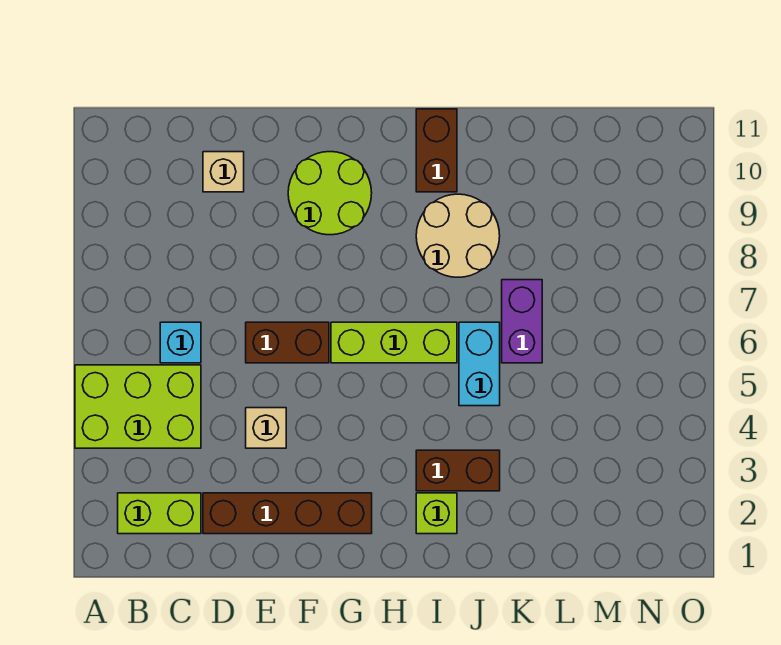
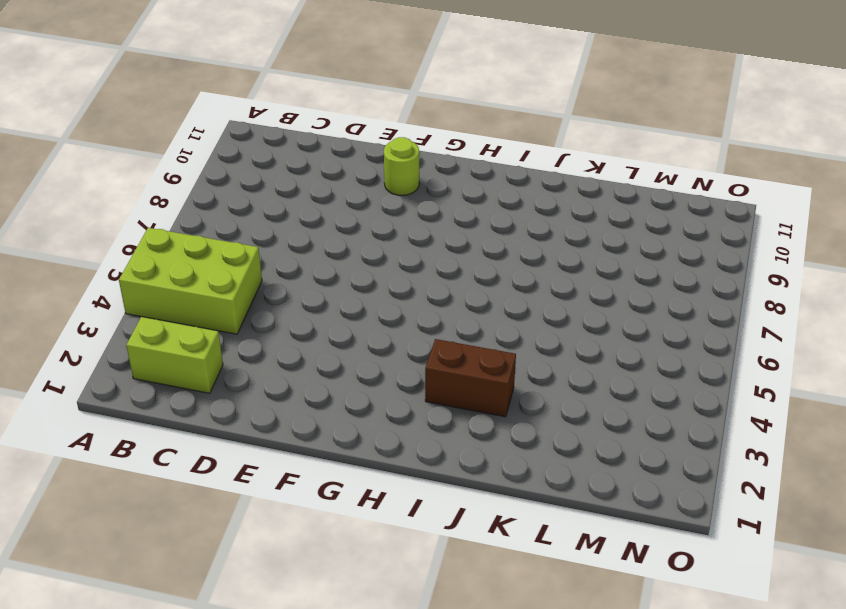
lime 1x1 round brick [384,137,419,195] -> lime 2x2 round brick [288,152,372,235]
none -> cyan 1x1 brick [160,322,201,363]
none -> brown 1x4 brick [203,493,372,534]
none -> tan 1x1 brick [203,152,244,192]

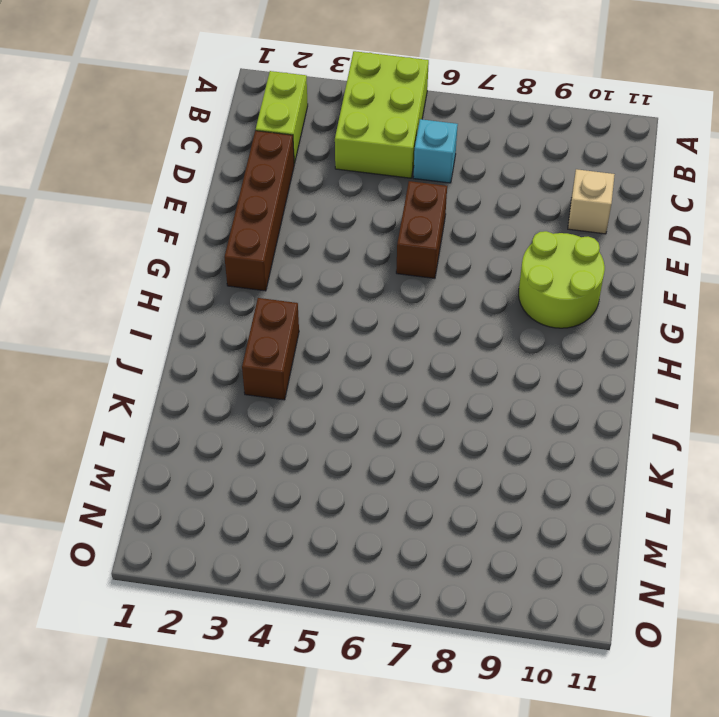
none -> tan 1x1 brick [246,408,286,448]
none -> lime 1x3 brick [331,322,457,363]
none -> lime 1x1 brick [416,493,457,534]

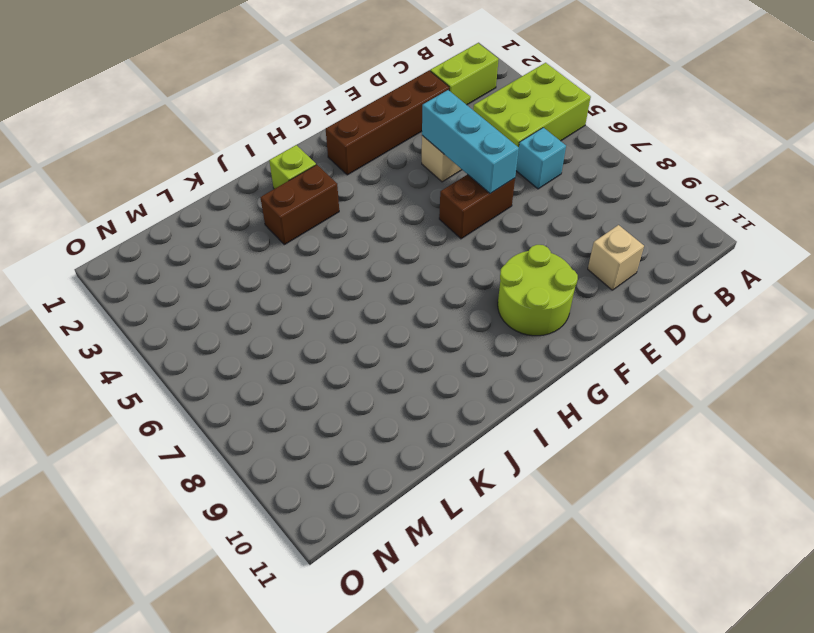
cyan 1x3 brick [422,90,519,194] -> none
none -> lime 1x3 brick [331,322,457,363]
none -> tan 2x2 round brick [416,194,500,277]
none -> brown 1x2 brick [416,109,457,192]

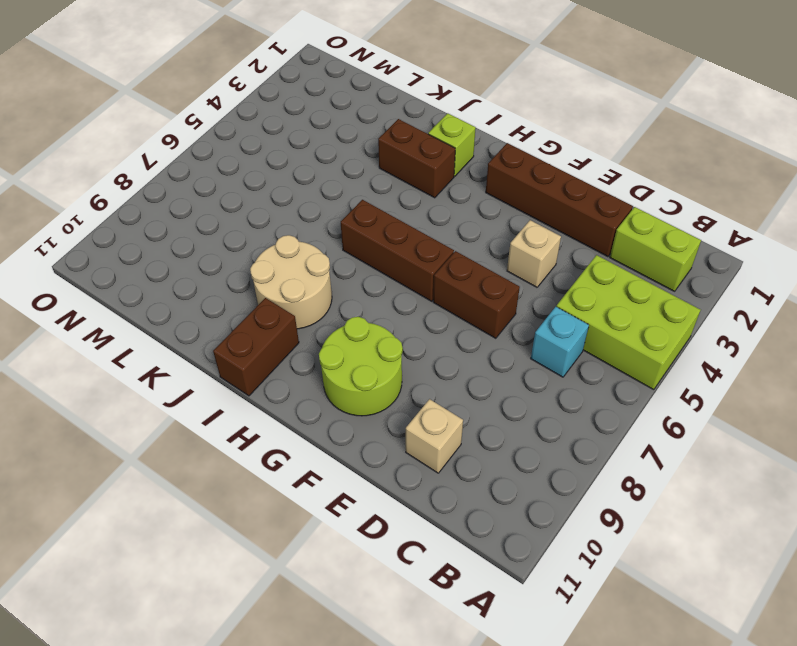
brown 1x3 brick [341,200,454,301] -> lime 1x3 brick [331,322,457,363]
none -> cyan 1x2 brick [459,322,500,406]
none -> purple 1x2 brick [502,280,542,363]

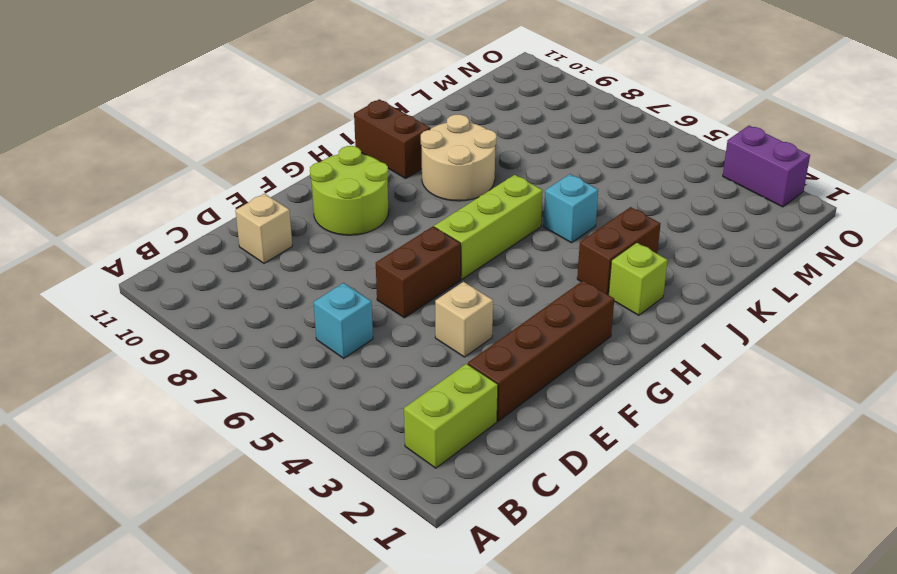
cyan 1x1 brick [543,174,598,243] -> cyan 1x2 brick [459,322,500,406]
purple 1x2 brick [723,126,810,207] -> purple 1x2 brick moved to [502,280,542,363]
none -> lime 2x3 brick [75,365,201,448]

